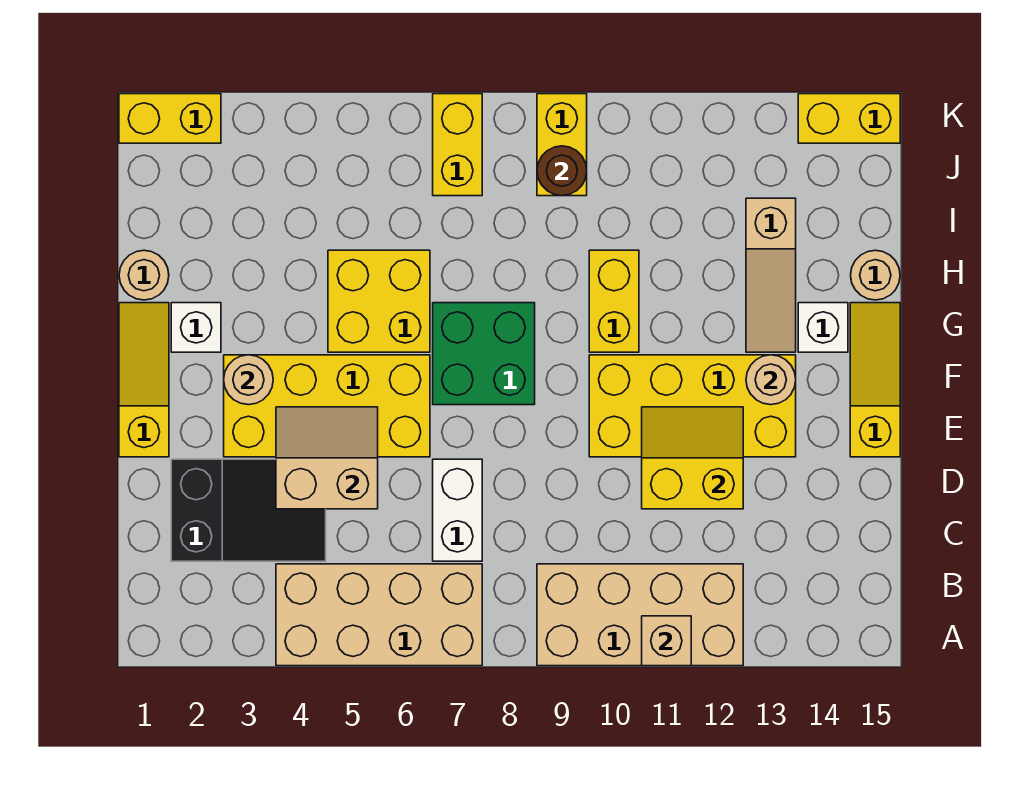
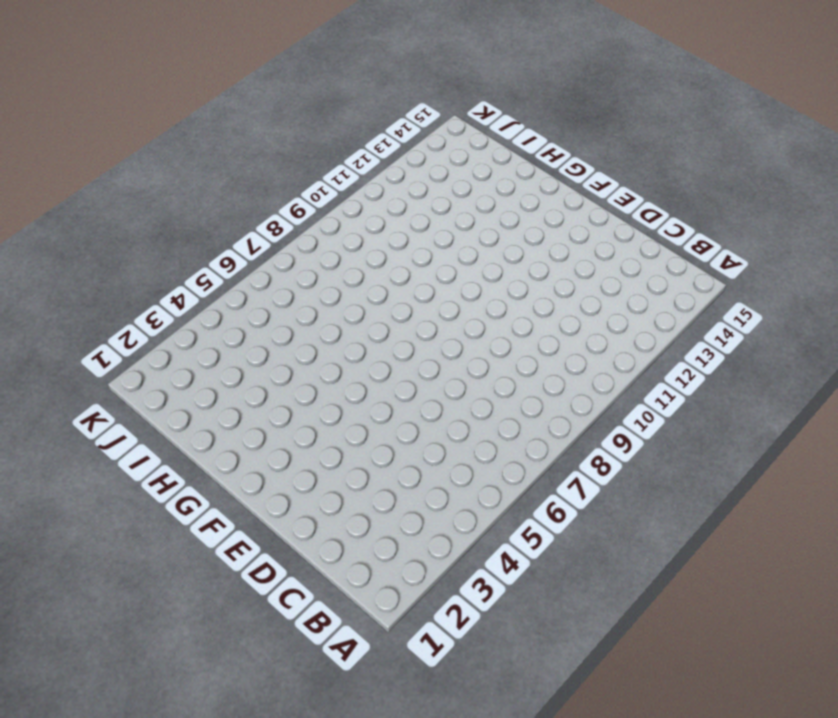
none -> tan 2x4 brick [276,564,482,666]
none -> tan 2x4 brick [537,564,743,666]
none -> black 2x3 slope [171,459,326,561]

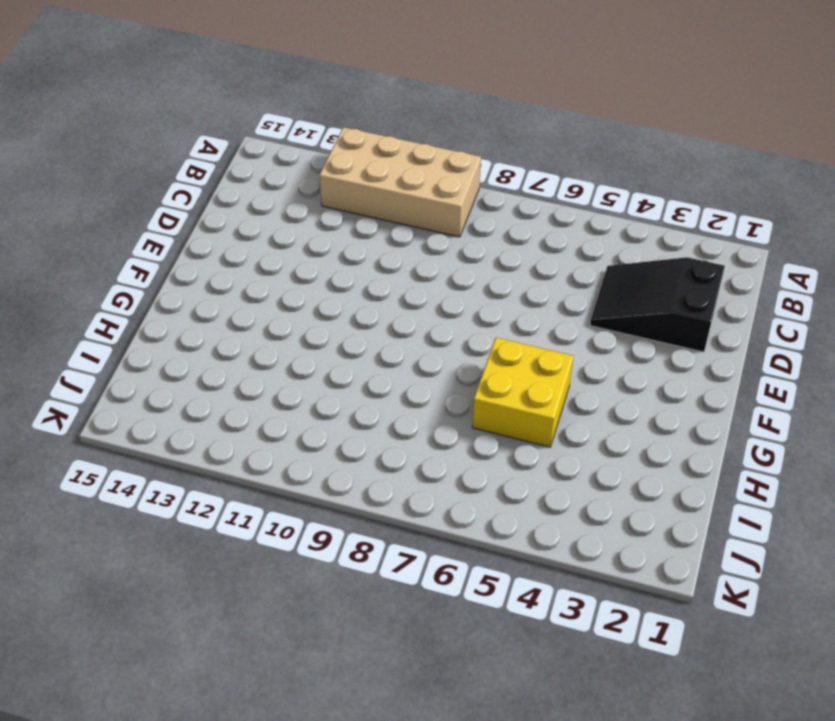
none -> tan 2x4 brick [276,564,482,666]
none -> white 1x2 brick [433,459,482,561]
none -> yellow 1x3 slope [119,303,169,457]

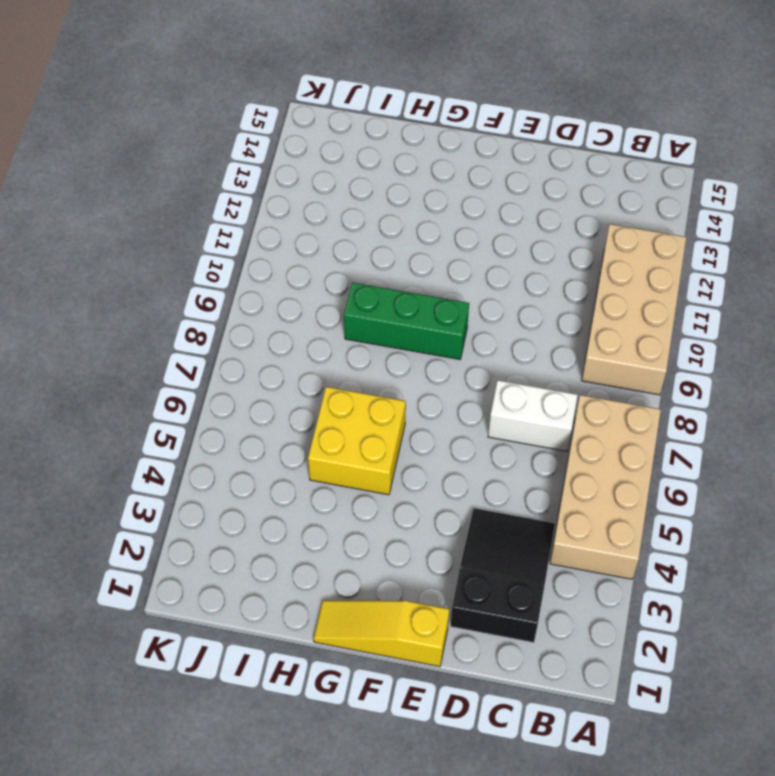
green 1x3 brick [344,283,469,359] -> none
none -> yellow 2x4 brick [224,355,430,457]
none -> yellow 2x4 brick [589,355,796,457]
none -> yellow 1x3 slope [850,303,900,457]

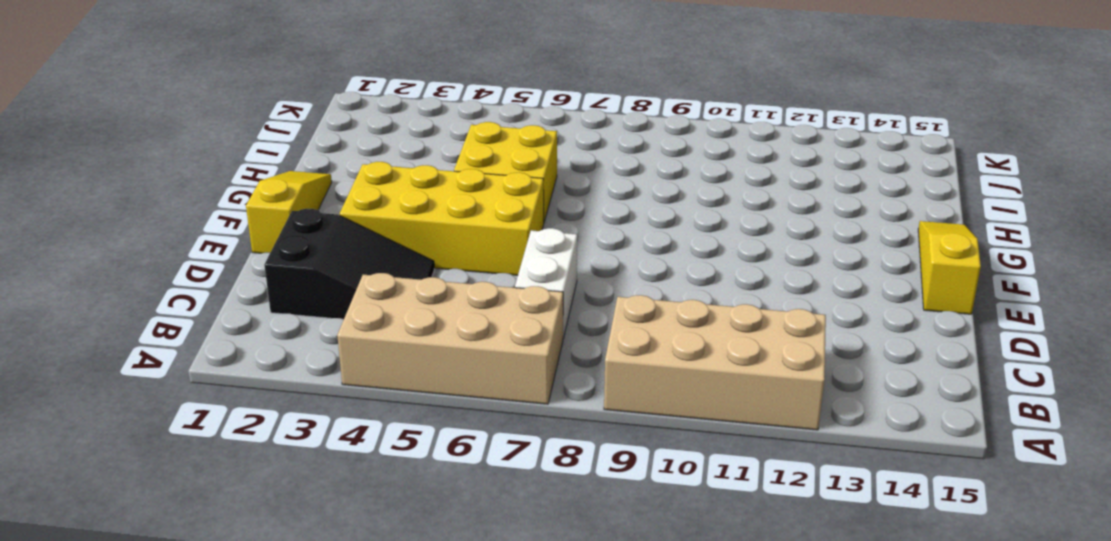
none -> yellow 2x4 brick [589,355,796,457]
none -> green 2x2 brick [433,303,535,405]
none -> white 1x1 brick [171,303,221,352]

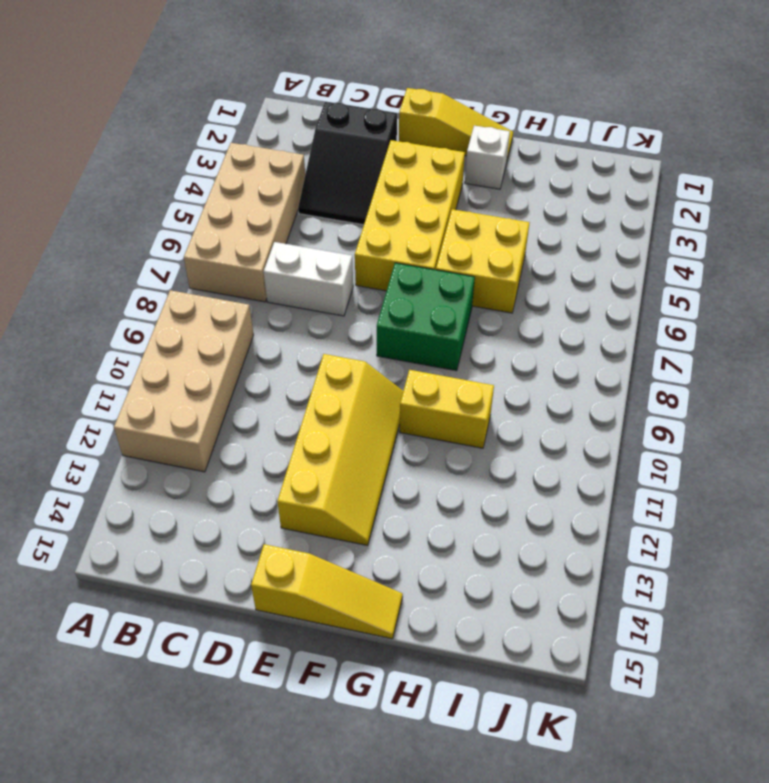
yellow 2x4 slope [277,354,403,545] -> yellow 2x4 brick [589,355,796,457]
none -> tan 1x3 slope [746,198,796,352]
none -> white 1x1 brick [798,303,848,352]
none -> tan 1x1 round brick [119,250,169,300]

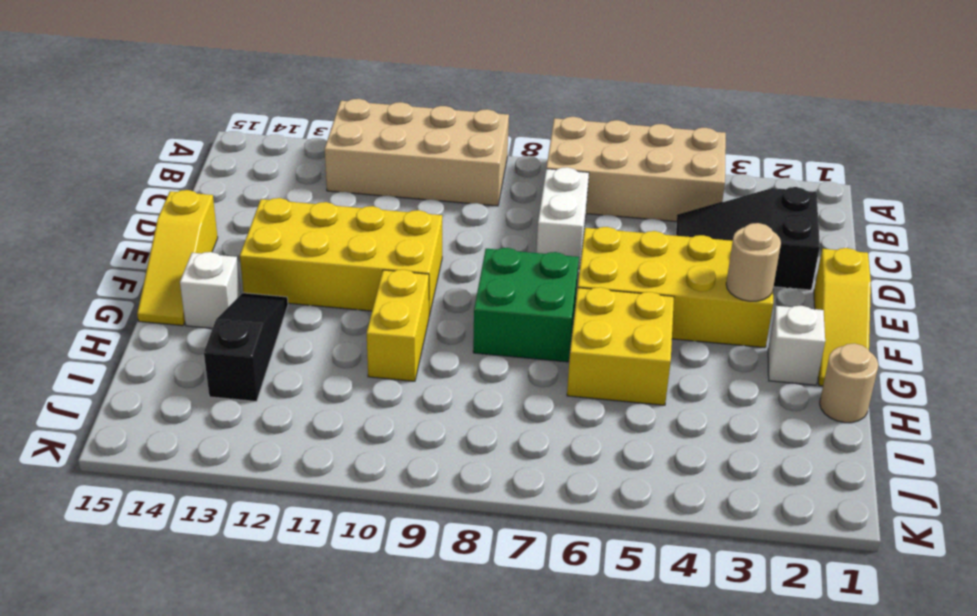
black 1x3 slope [204,293,288,402] -> tan 1x3 slope [746,198,796,352]
none -> tan 1x1 round brick [851,250,900,300]
none -> yellow 1x2 brick [433,94,482,196]
none -> yellow 1x2 brick [537,94,587,196]

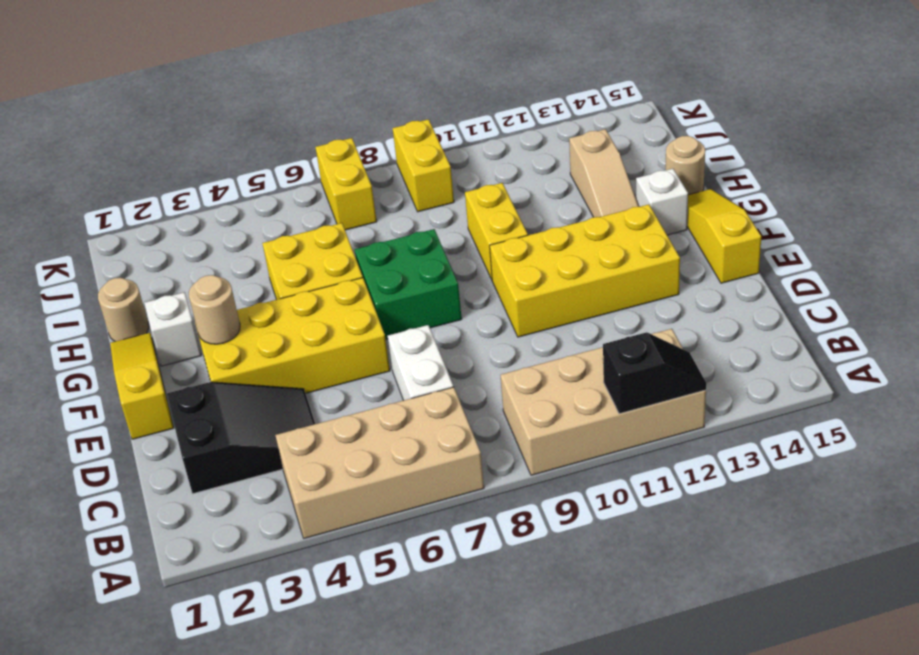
black 1x2 slope [603,332,706,414] -> tan 1x1 brick [642,616,691,666]
none -> yellow 1x2 brick [119,94,221,143]
none -> yellow 1x2 brick [798,94,900,143]
none -> tan 2x2 slope [276,407,378,509]

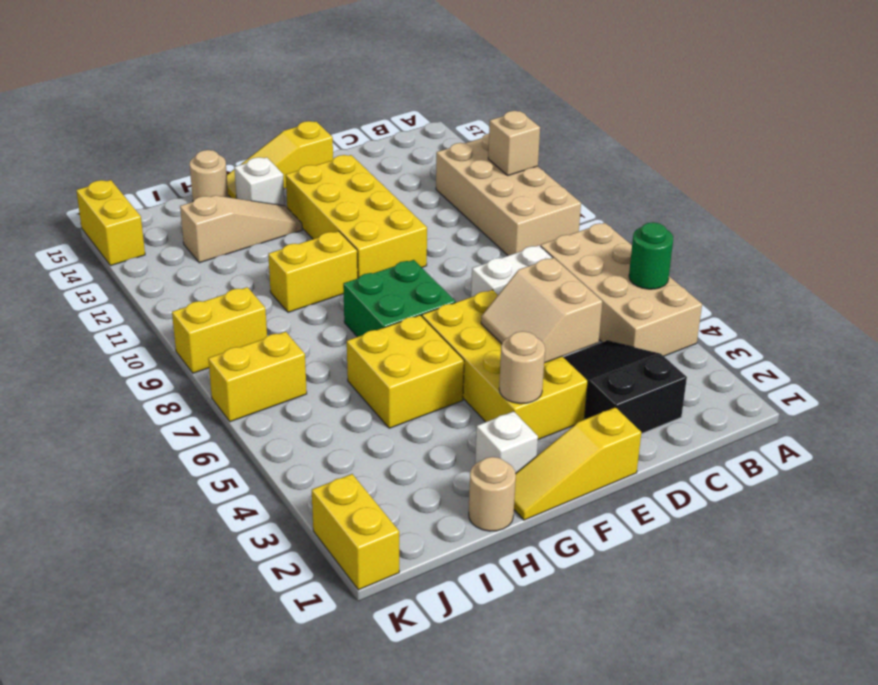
green 1x1 round brick [629,222,673,289] -> none
none -> yellow 2x2 slope [642,407,743,509]
none -> tan 1x1 round brick [746,355,796,405]
none -> brown 1x1 round brick [537,146,587,196]

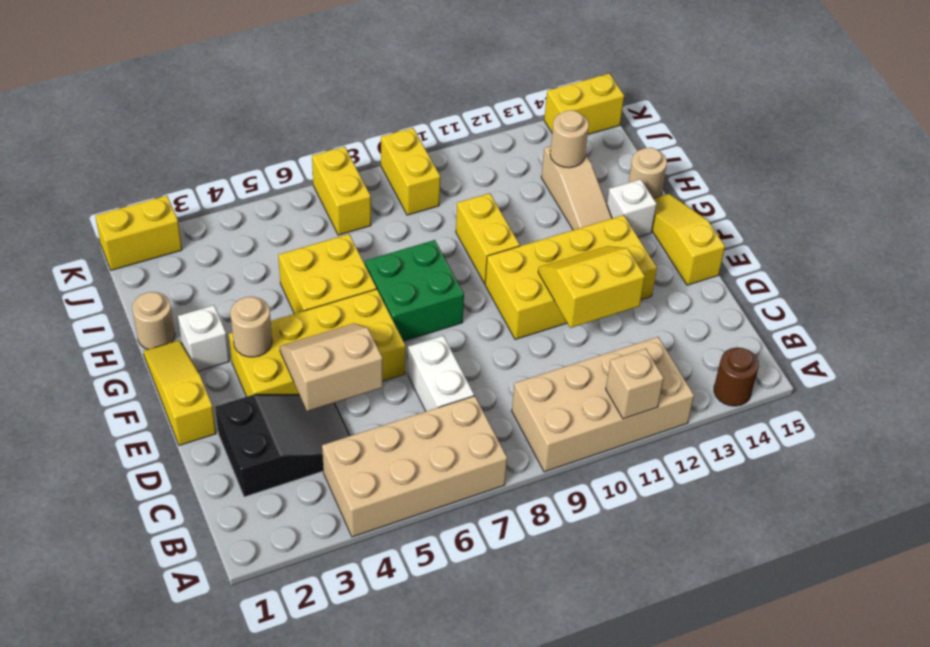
brown 1x1 round brick [714,348,759,406] -> brown 1x1 round brick moved to [537,146,587,196]
tan 1x1 round brick [550,110,589,168] -> tan 1x1 round brick moved to [746,355,796,405]

